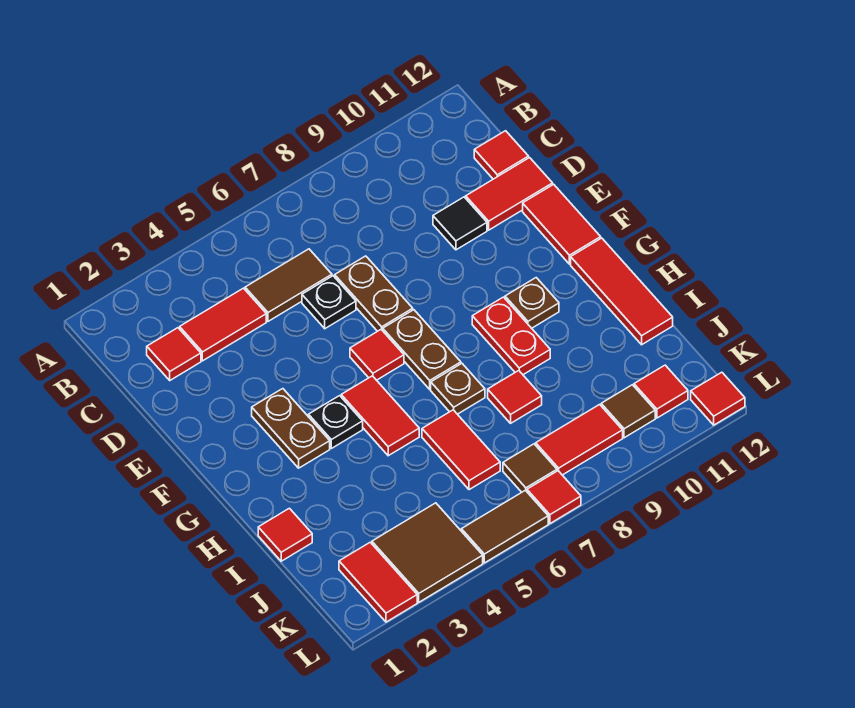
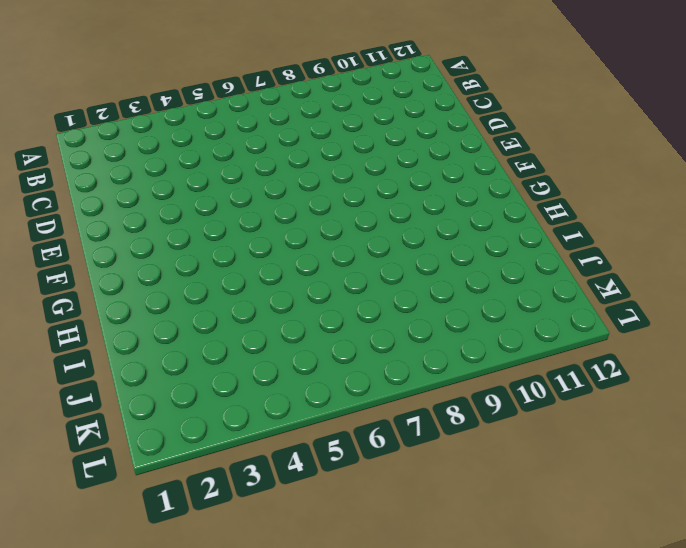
none -> red 1x1 tile [147,328,201,380]
none -> red 1x2 tile [180,288,266,361]
none -> brown 1x2 tile [245,249,332,321]
none -> red 1x1 tile [474,131,529,179]

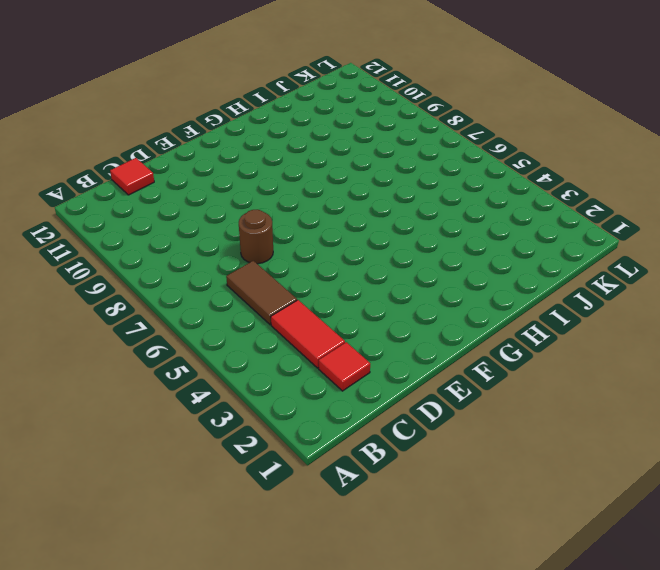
brown 1x1 round brick [239,210,273,264] -> brown 1x2 plate [335,256,413,331]
none -> black 1x1 plate [302,276,356,329]
none -> black 1x1 tile [433,197,487,250]
none -> red 1x2 tile [466,158,553,230]
none -> red 1x2 tile [523,184,601,264]

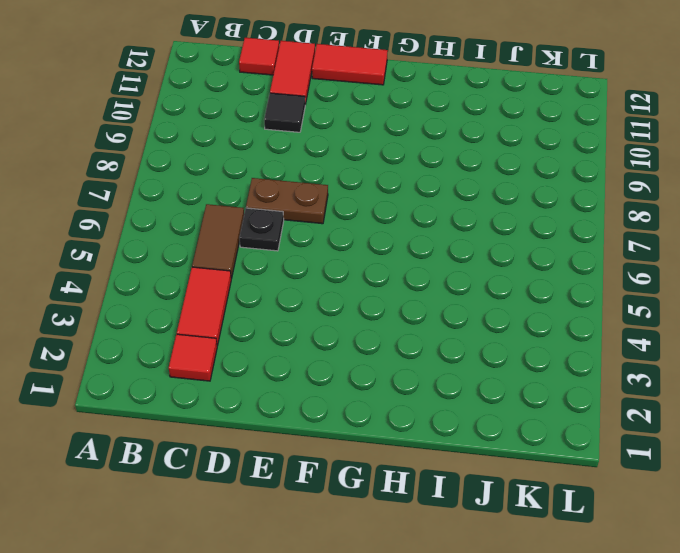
none -> brown 1x2 plate [252,389,330,468]
none -> red 1x1 tile [350,330,404,380]
none -> brown 1x2 plate [383,310,461,389]
none -> black 1x1 plate [308,396,363,448]

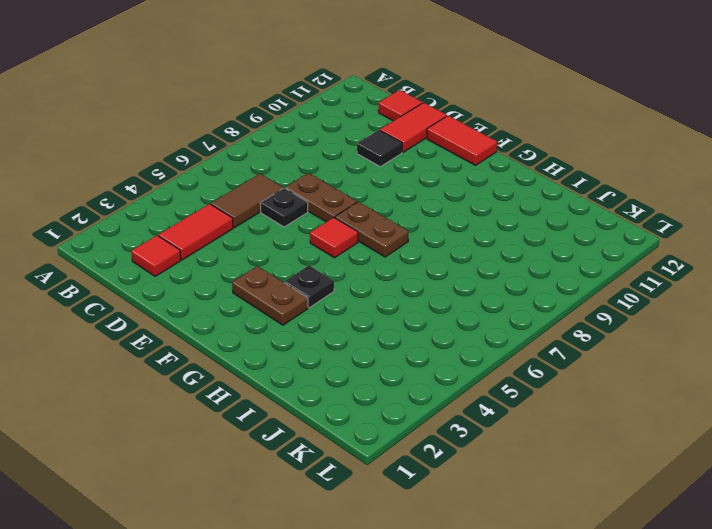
none -> red 1x2 tile [341,376,419,456]
none -> red 1x2 plate [472,297,550,375]
none -> brown 1x1 plate [505,278,559,328]
none -> red 1x3 tile [571,238,673,345]

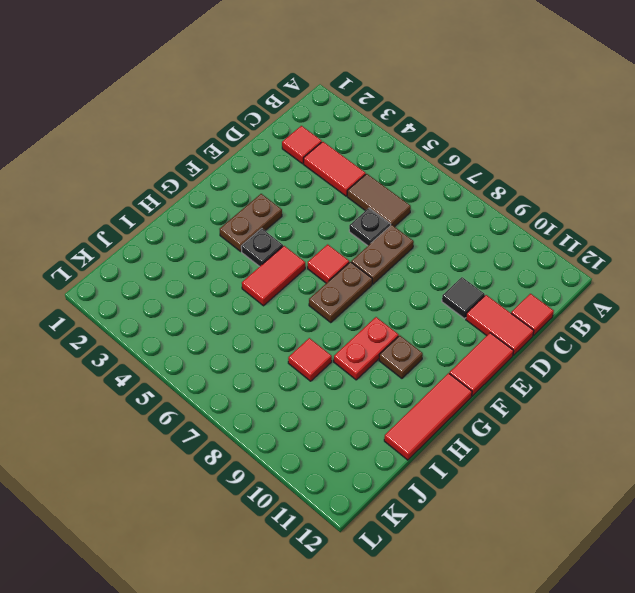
none -> brown 1x1 plate [431,364,485,414]
none -> red 1x1 tile [258,508,312,561]
none -> red 1x2 tile [422,410,500,490]
none -> red 1x2 tile [339,542,417,622]

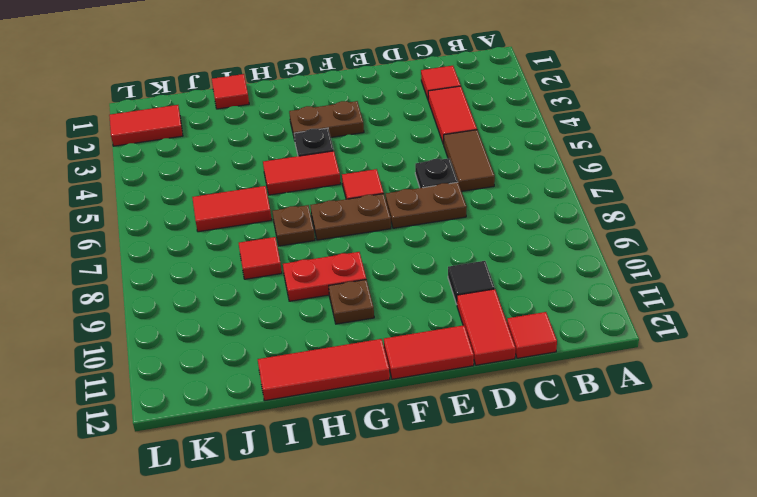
none -> brown 2x2 tile [372,503,483,602]
none -> brown 1x1 tile [503,444,557,492]
none -> red 1x2 tile [536,405,623,475]
none -> brown 1x1 tile [601,385,655,438]

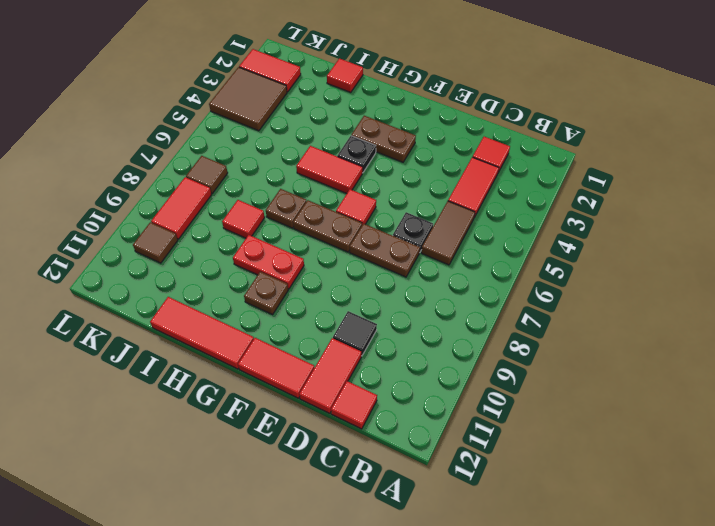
none -> red 1x2 tile [422,410,500,490]
none -> red 1x1 tile [634,365,688,418]
none -> brown 1x2 tile [461,490,548,563]
none -> red 1x1 tile [527,471,581,524]

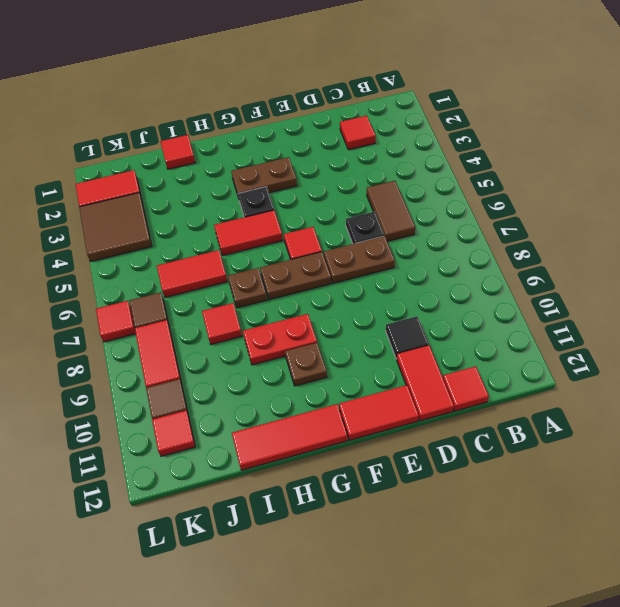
none -> red 1x2 tile [180,288,266,361]
none -> brown 1x2 tile [461,490,548,563]
none -> red 1x1 tile [691,372,745,425]

